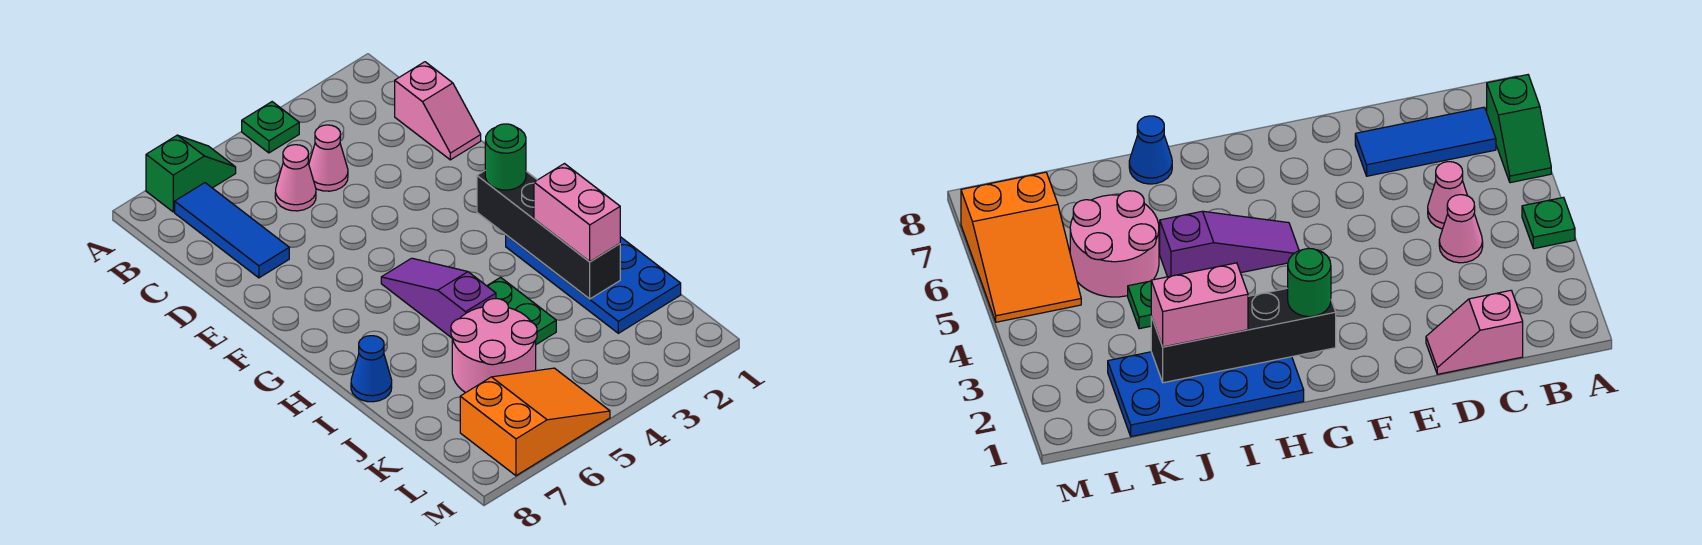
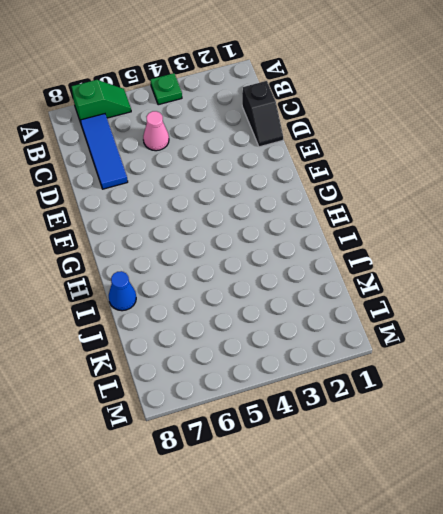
black 1x2 slope [242,81,283,147] -> pink 1x2 slope [395,62,481,160]
none -> pink 1x1 cone [309,125,348,191]
none -> purple 1x3 slope [381,258,496,338]
none -> blue 2x4 plate [506,235,681,333]

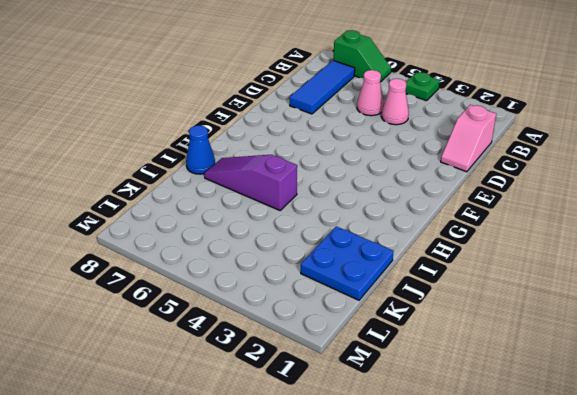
purple 1x3 slope [204,155,297,210] -> purple 1x3 slope turned to [381,258,496,338]
blue 2x2 plate [301,226,394,300] -> blue 2x4 plate [506,235,681,333]
none -> green 1x2 plate [487,277,556,344]
none -> pink 2x2 round brick [451,299,537,393]
none -> orange 2x3 slope [460,368,610,476]

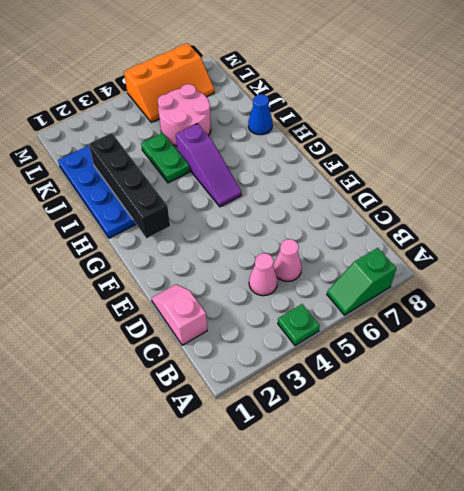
orange 2x3 slope [124,43,214,122] -> orange 2x3 slope turned to [460,368,610,476]
none -> blue 1x3 tile [175,183,289,278]
none -> green 1x1 round brick [485,124,526,190]
none -> pink 1x2 brick [534,164,620,262]

